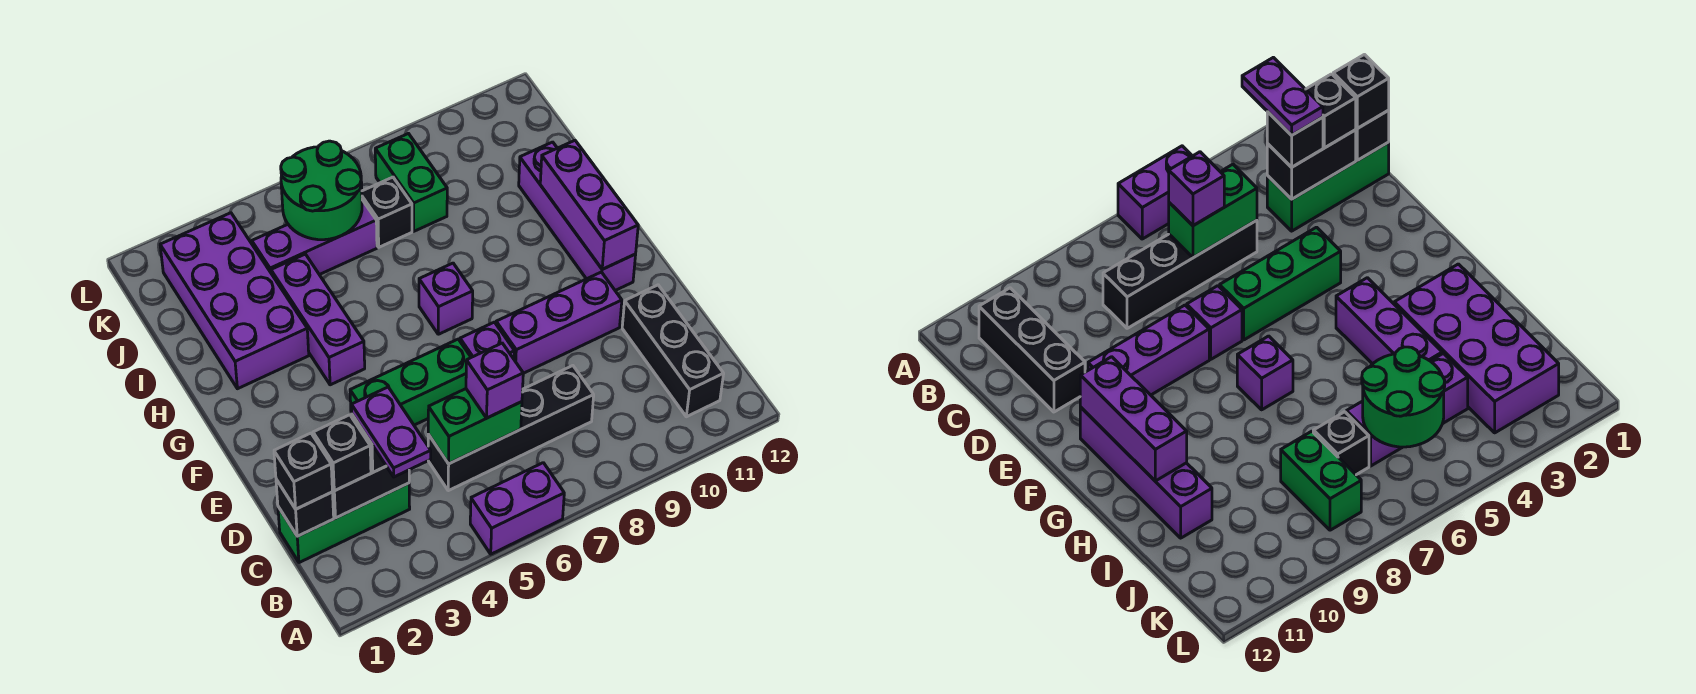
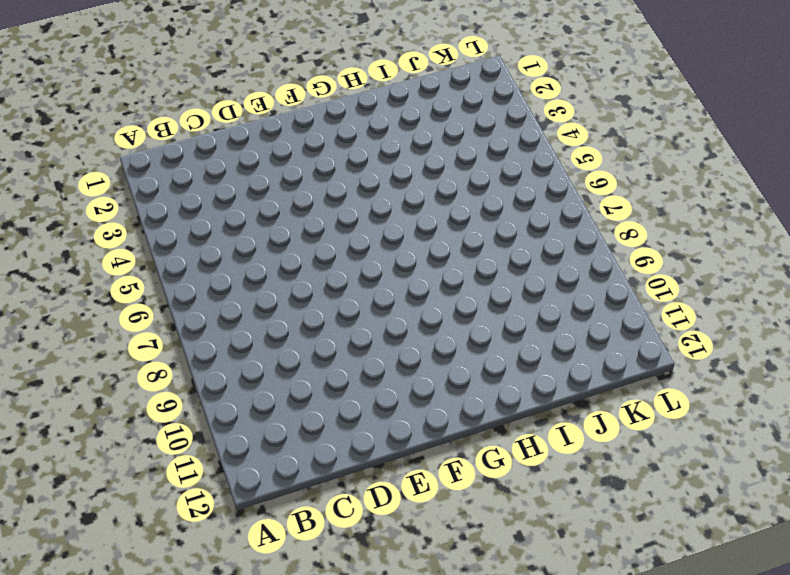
none -> purple 1x2 brick [470,463,564,554]
none -> black 1x3 brick [622,285,724,417]
none -> green 1x3 brick [278,483,410,563]

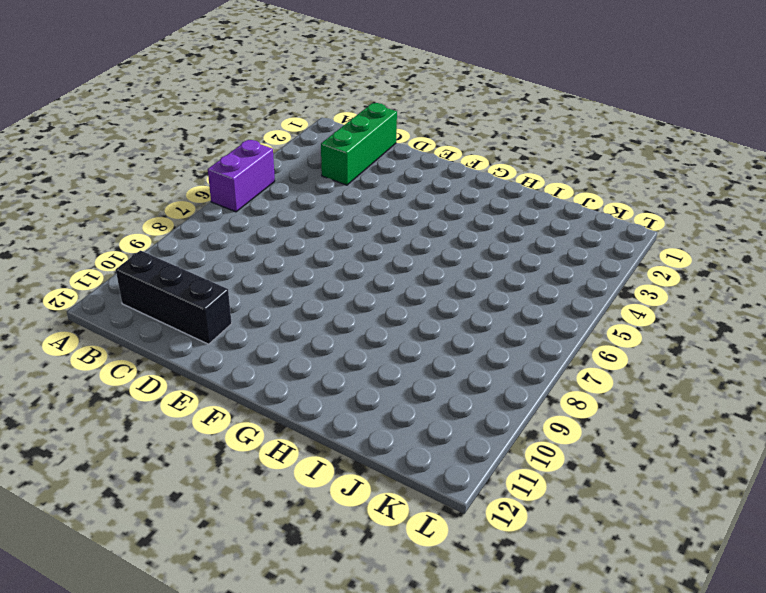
none -> black 1x4 brick [428,366,594,491]
none -> green 1x3 brick [350,339,471,425]
none -> purple 1x1 brick [460,322,515,359]

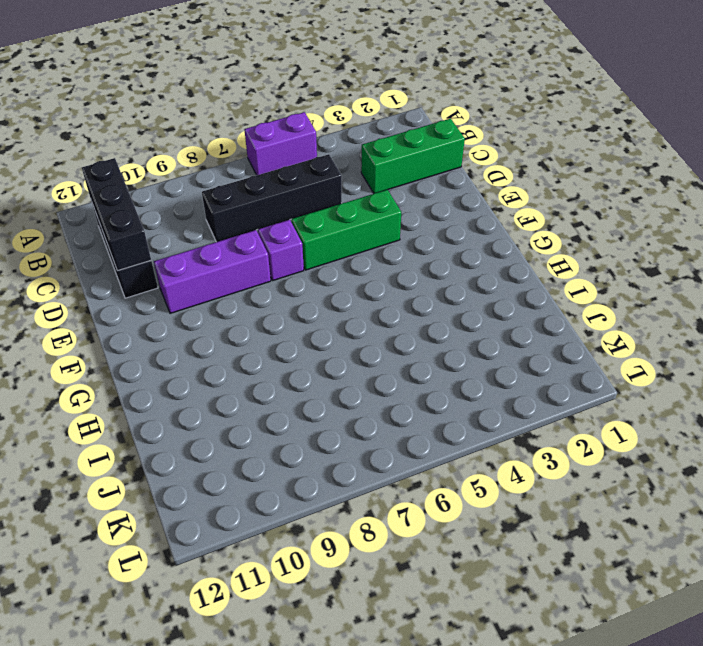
black 1x3 brick [82,158,151,271] -> none
none -> purple 1x4 brick [519,142,636,290]
none -> purple 1x3 brick [271,254,365,385]
none -> purple 1x1 brick [419,263,473,334]

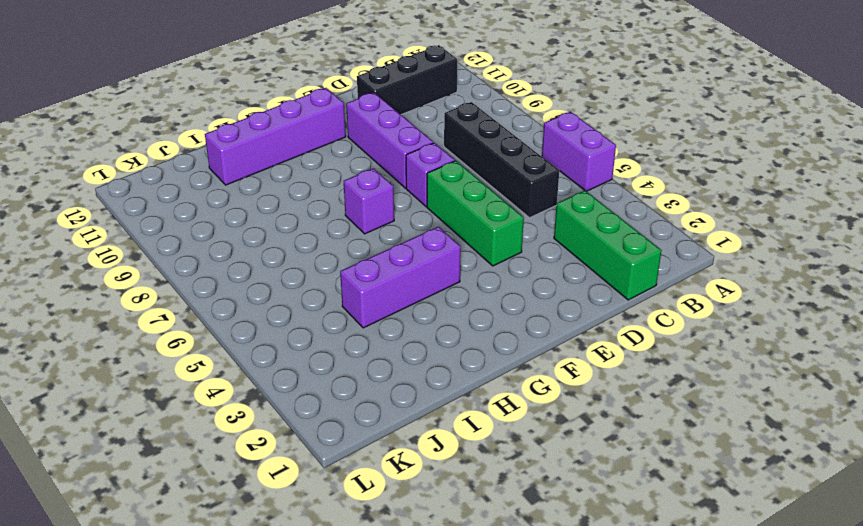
none -> purple 2x4 brick [160,213,309,389]
none -> purple 1x3 brick [252,200,377,275]
none -> black 1x1 brick [362,177,412,247]

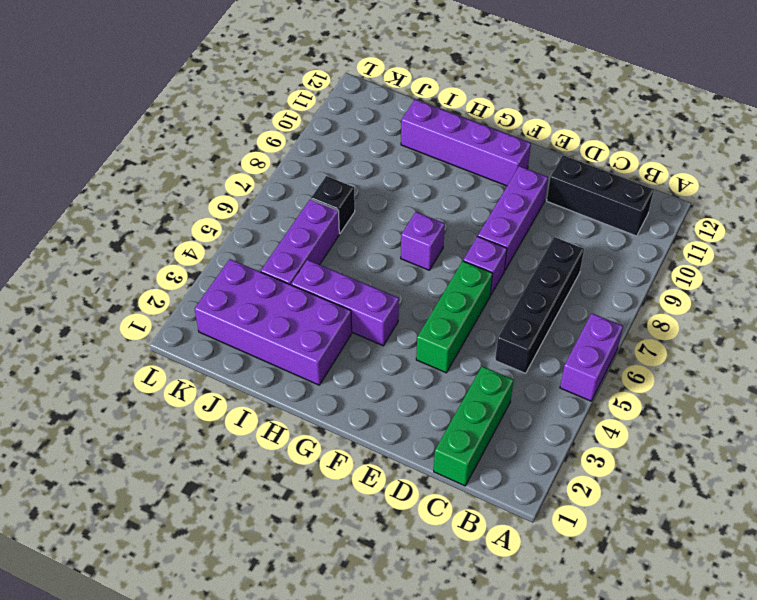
none -> green 1x2 brick [375,134,447,231]
none -> black 1x1 brick [276,479,334,536]
none -> black 1x2 brick [332,466,409,518]

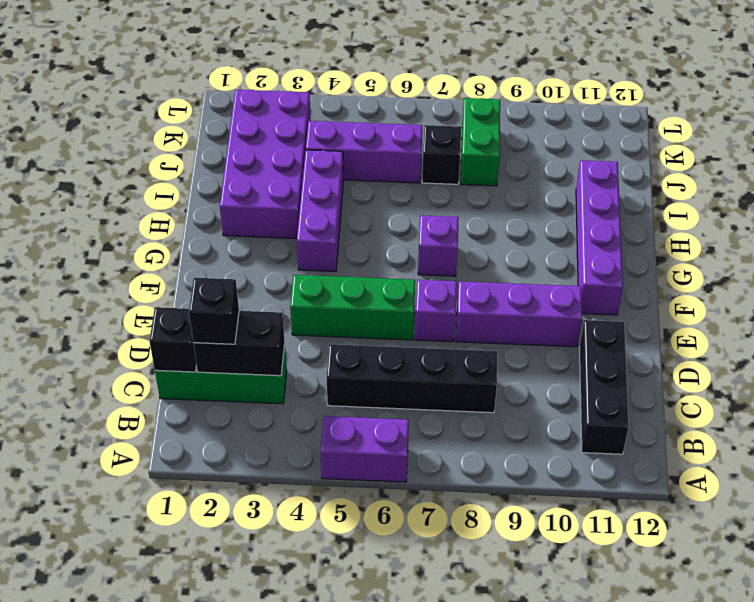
none -> green 1x2 brick [428,389,522,464]
none -> purple 1x3 brick [540,140,638,269]
none -> green 2x2 round brick [281,141,362,240]

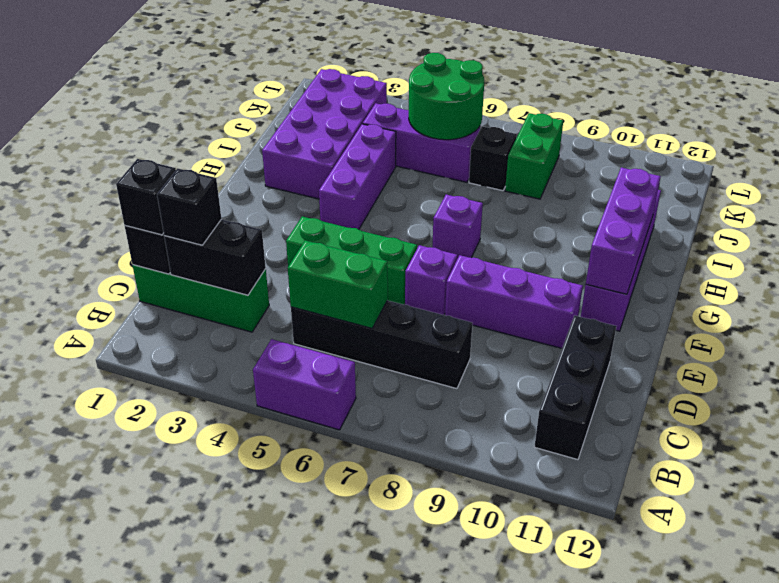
none -> black 1x1 brick [1267,112,1323,167]
none -> purple 1x1 brick [466,343,523,418]
none -> purple 1x2 plate [352,387,431,477]

